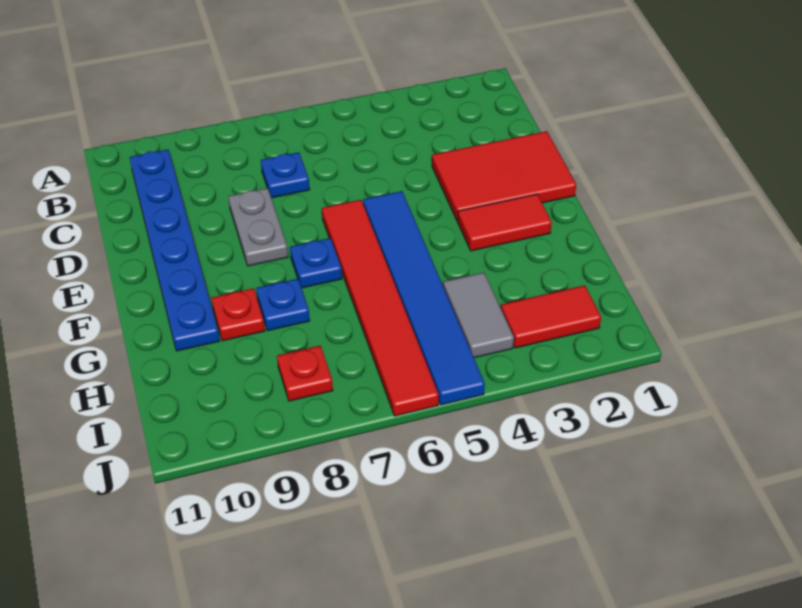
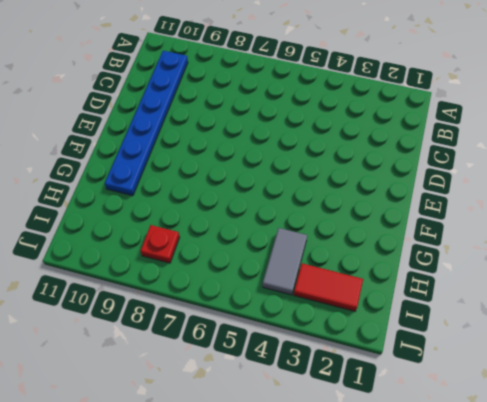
none -> blue 1x1 plate [261,152,310,198]
none -> red 2x3 tile [432,131,576,221]
none -> grey 1x2 plate [228,188,288,266]

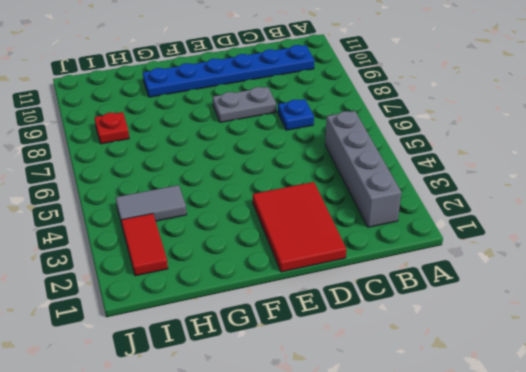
grey 1x4 brick [325,111,401,227] -> none
none -> blue 1x6 tile [363,191,485,405]
none -> red 1x6 tile [322,200,439,416]
none -> red 1x2 tile [458,194,552,251]

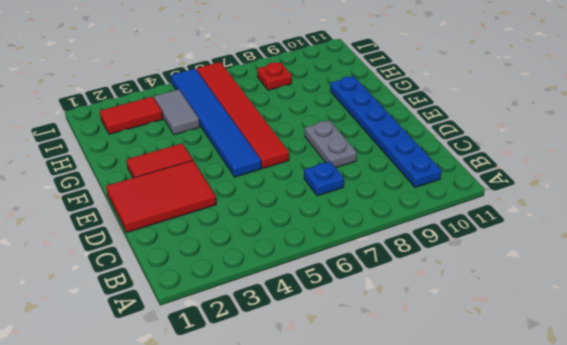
none -> blue 1x1 plate [290,238,342,288]
none -> blue 1x1 plate [256,279,310,331]
none -> red 1x1 plate [212,288,265,341]

